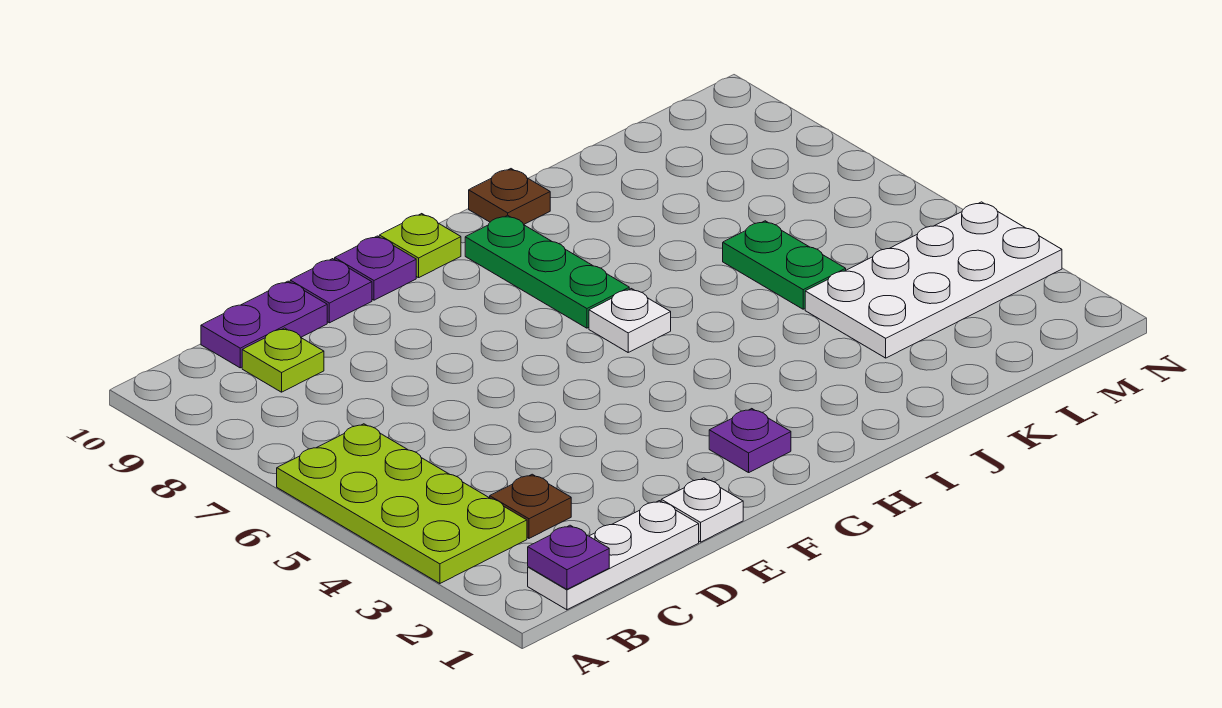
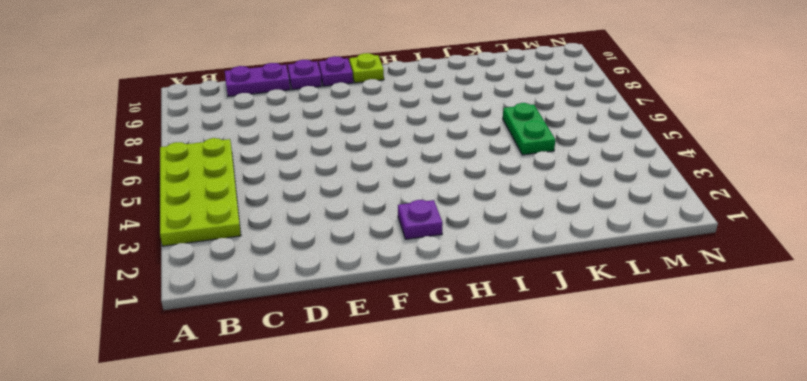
none -> white 1x3 plate [528,501,699,610]
none -> brown 1x1 plate [490,474,571,538]
none -> lime 1x1 plate [242,328,324,392]

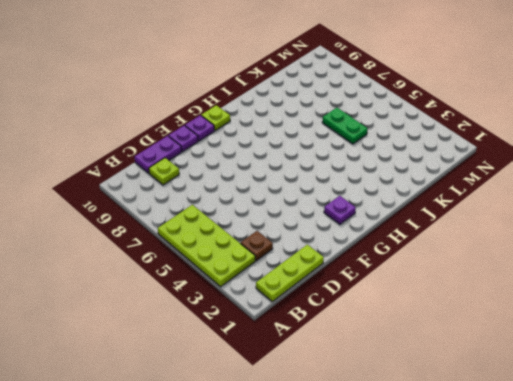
lime 1x3 plate [256,245,324,301] -> white 1x3 plate [528,501,699,610]
none -> white 1x1 plate [661,478,743,542]
none -> white 1x1 plate [589,289,671,352]
none -> green 1x3 plate [465,215,629,328]

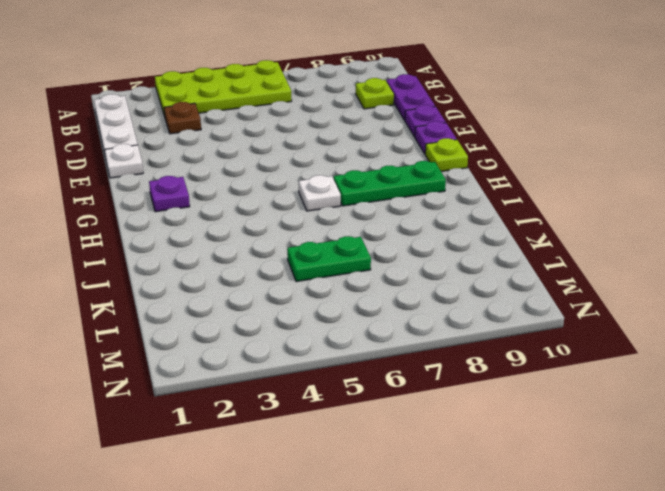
none -> brown 1x1 plate [469,169,550,224]
none -> white 2x4 plate [805,202,1062,358]
none -> purple 1x1 plate [528,525,609,589]

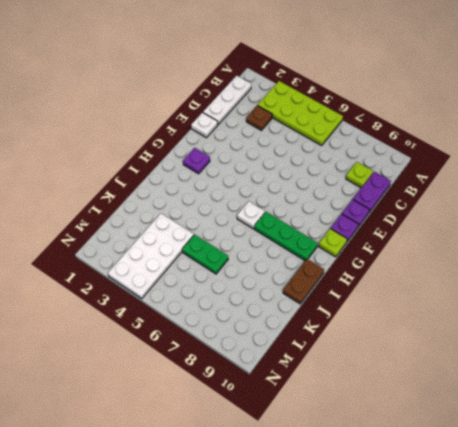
brown 1x2 plate [283,259,324,304] -> brown 1x1 plate [469,169,550,224]
none -> purple 1x1 plate [528,525,609,589]

